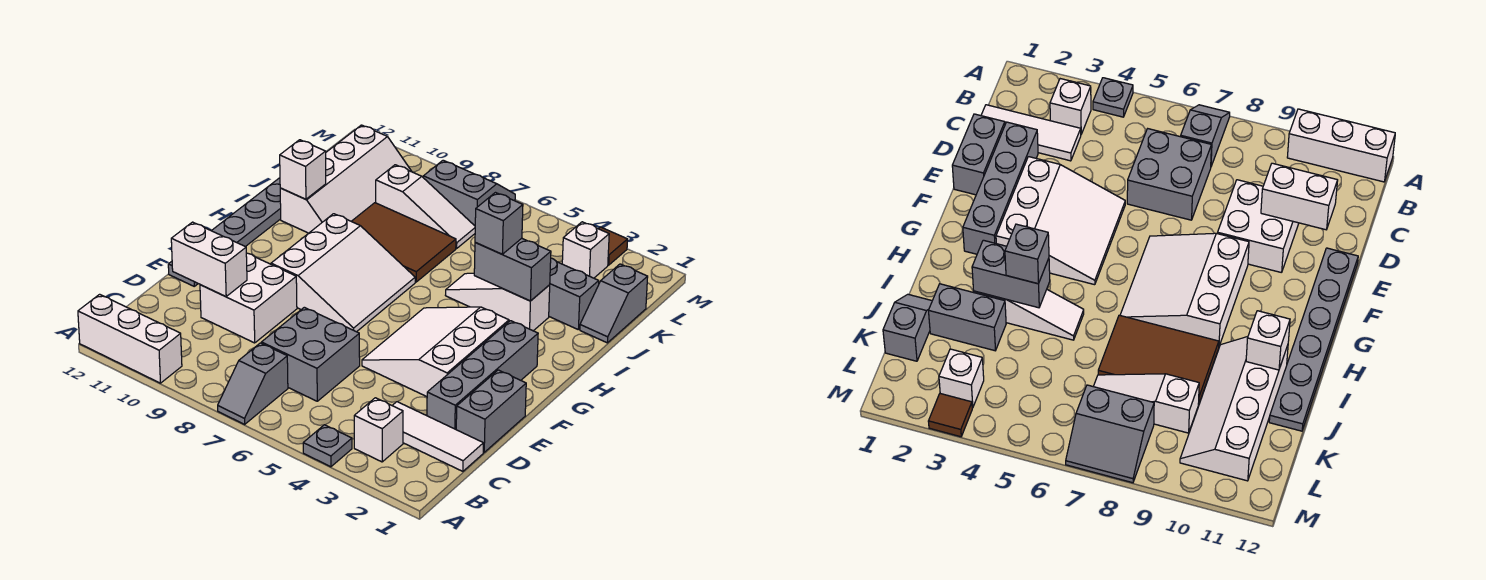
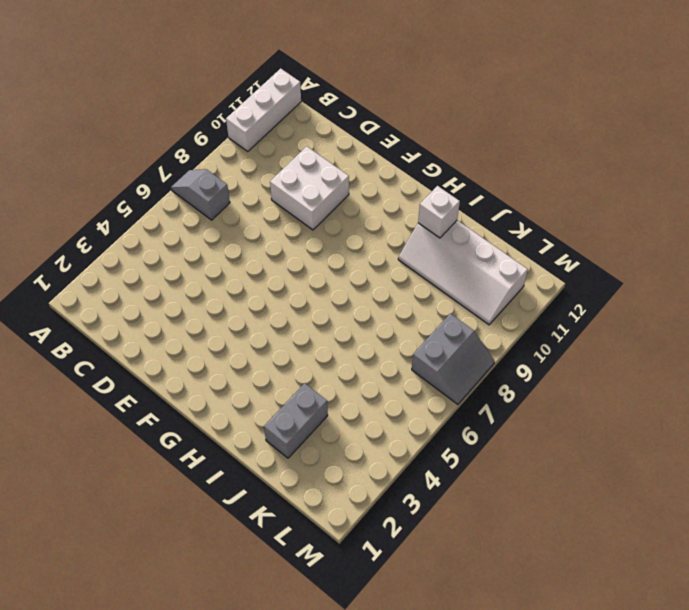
none -> grey 1x1 plate [303,425,352,467]
none -> white 1x1 brick [354,398,403,462]
none -> white 1x3 tile [392,402,483,471]

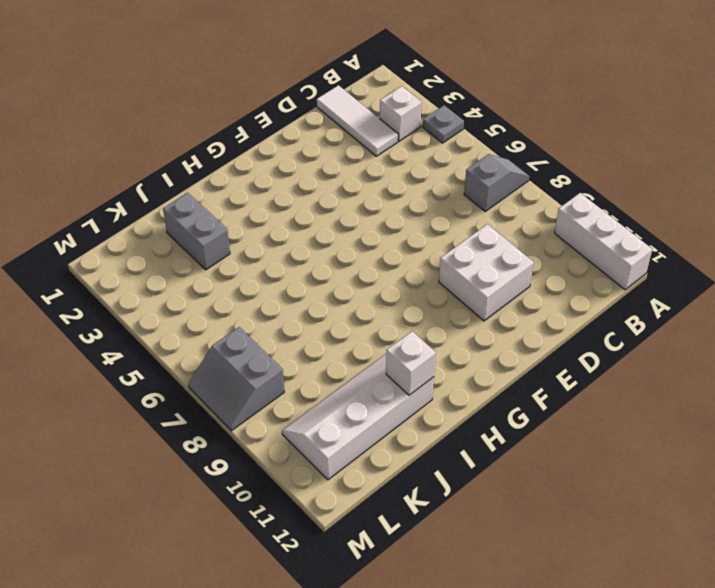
none -> grey 2x2 brick [261,307,360,401]
none -> grey 1x2 brick [456,370,526,452]
none -> grey 1x4 brick [427,321,538,429]

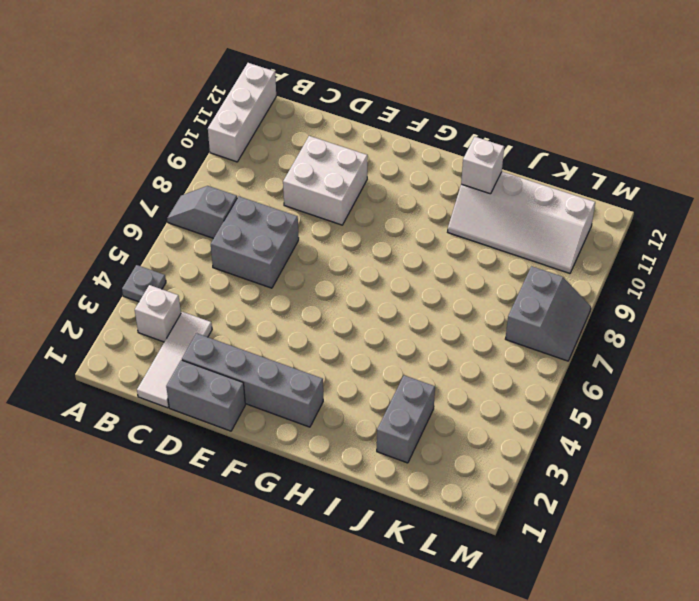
none -> white 3x3 slope [362,307,509,397]
none -> grey 1x6 plate [168,178,281,286]
none -> white 3x3 slope [271,214,415,332]

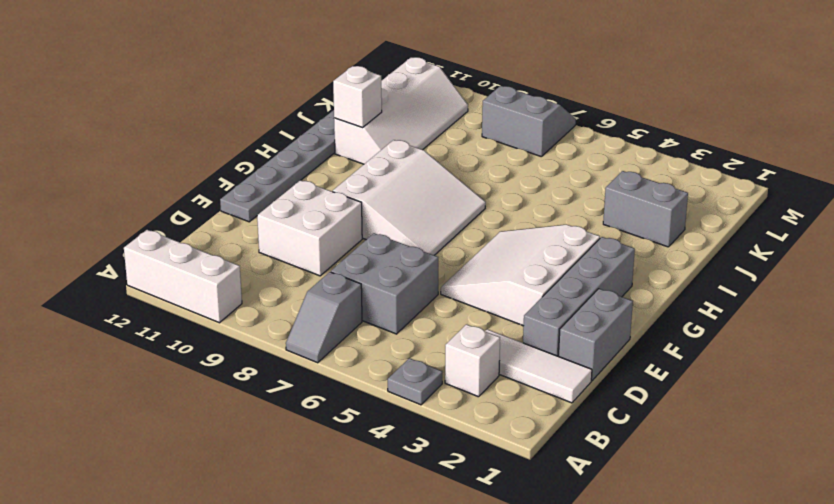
none -> white 1x3 slope [445,273,550,331]
none -> brown 2x3 tile [352,203,456,282]
none -> grey 1x2 slope [580,264,648,343]

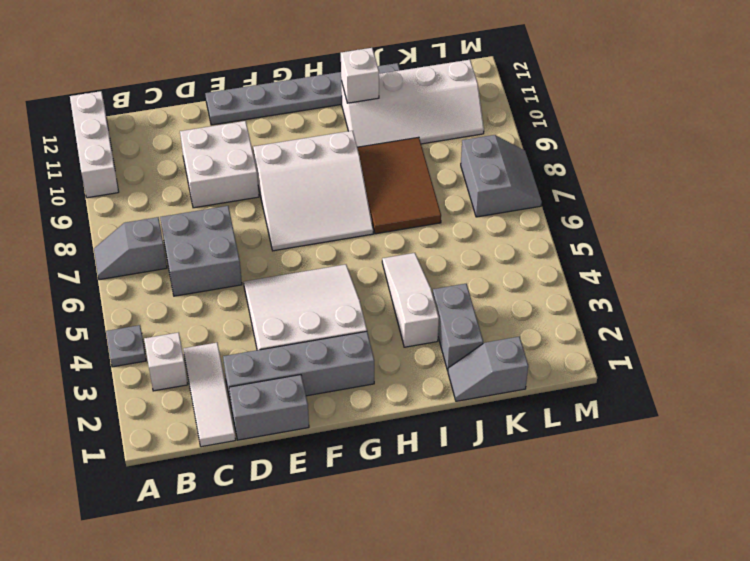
none -> white 1x3 slope [376,165,475,248]
none -> white 1x1 brick [562,222,609,278]
none -> brown 1x1 tile [599,227,628,265]

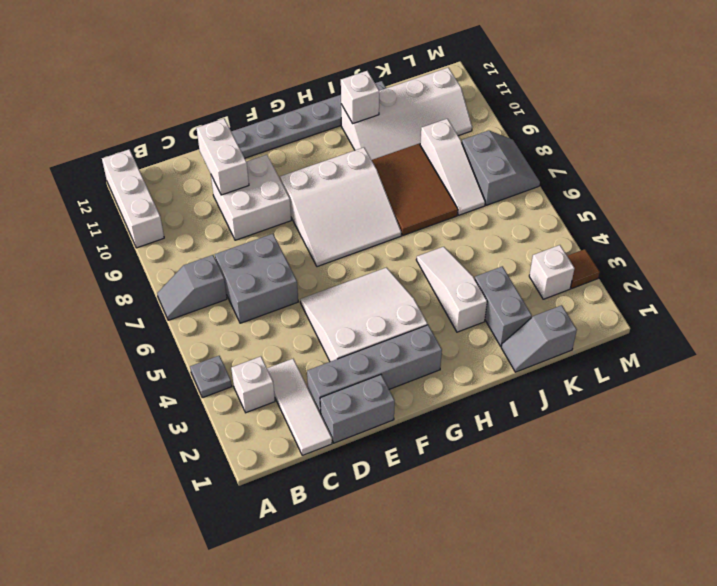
none -> grey 1x2 brick [474,238,551,301]
none -> grey 1x1 brick [475,193,523,254]

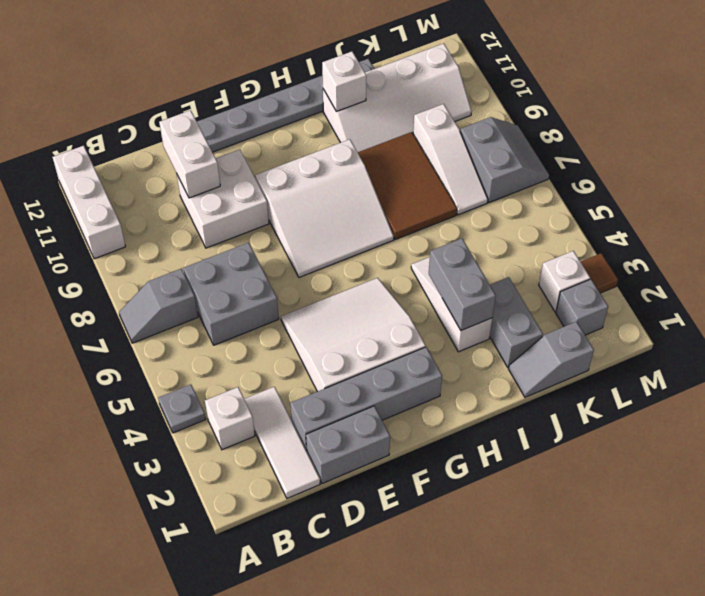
grey 1x1 brick [556,279,608,335] -> grey 1x1 brick moved to [475,193,523,254]

